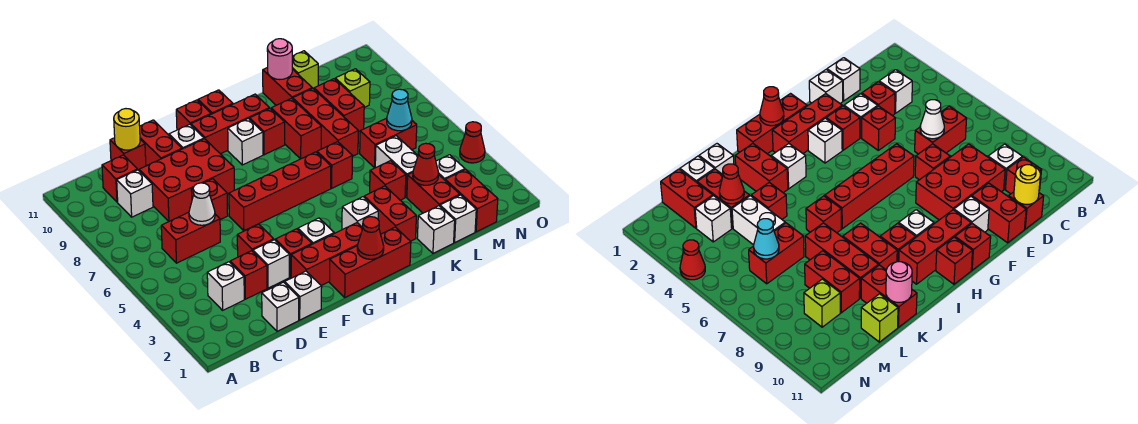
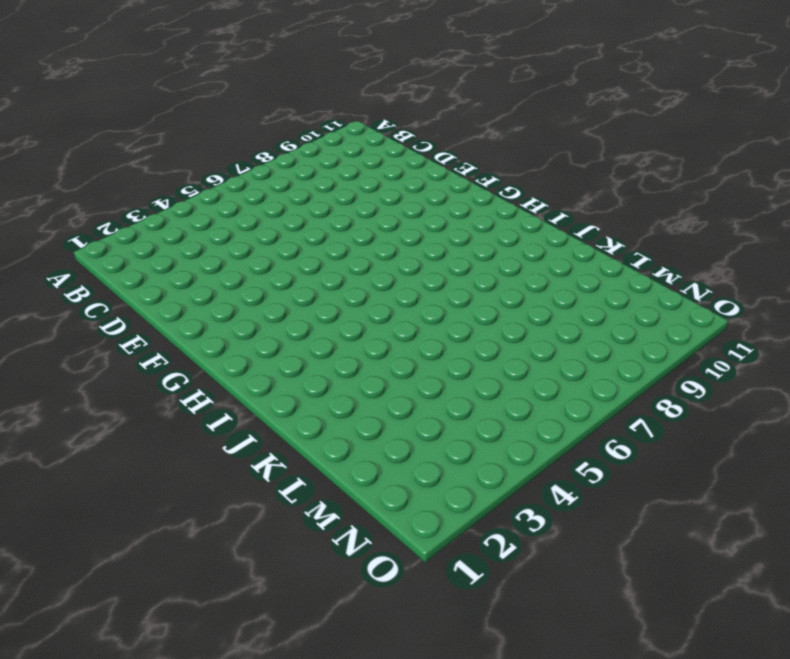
none -> white 1x1 brick [207,262,244,310]
none -> red 1x2 brick [161,212,220,263]
none -> white 1x1 brick [117,170,153,217]
none -> red 1x1 brick [102,155,137,202]

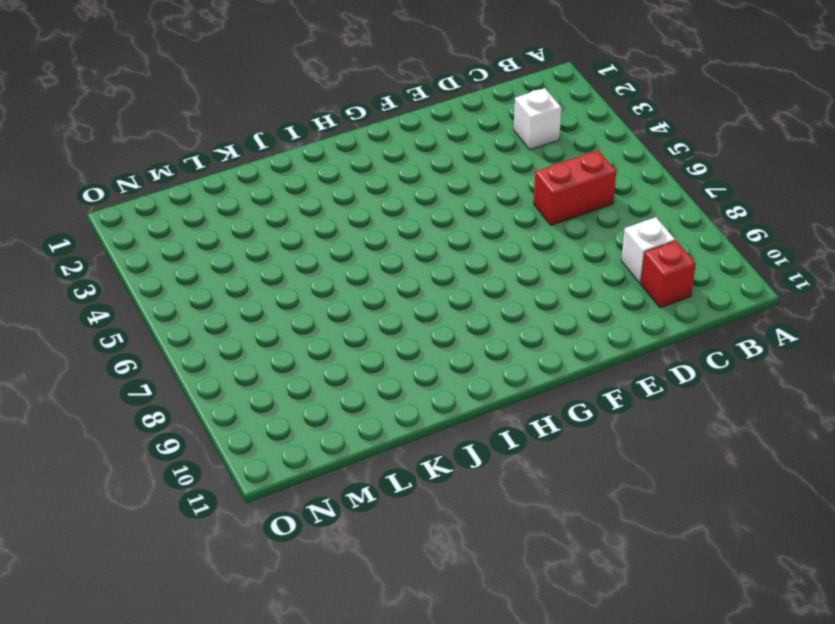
none -> white 1x1 brick [262,282,299,331]
none -> red 1x1 brick [230,251,267,299]
none -> red 2x3 brick [139,139,234,221]
none -> red 1x1 brick [110,138,146,170]

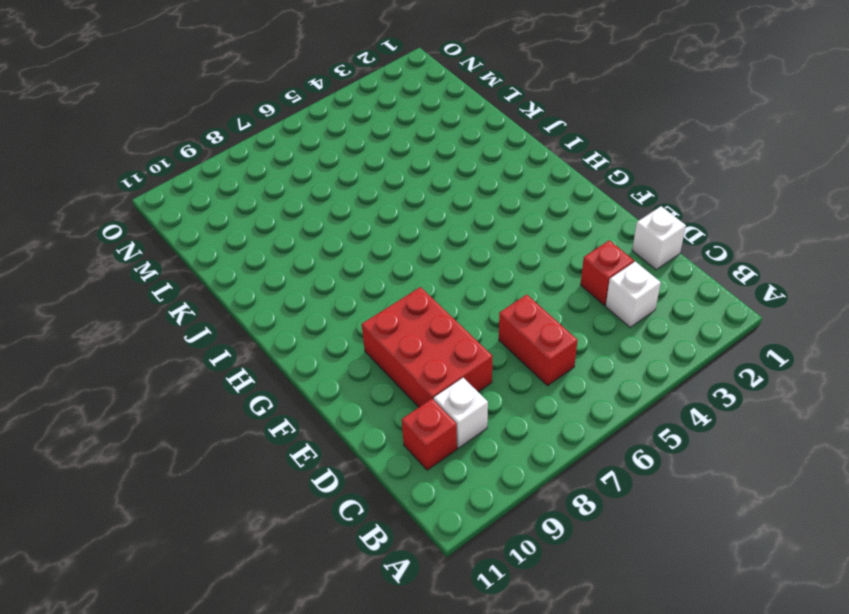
none -> red 1x1 brick [110,138,146,170]
none -> white 1x1 brick [285,271,322,320]
none -> white 1x1 brick [253,240,289,288]
none -> red 1x1 brick [237,224,274,257]

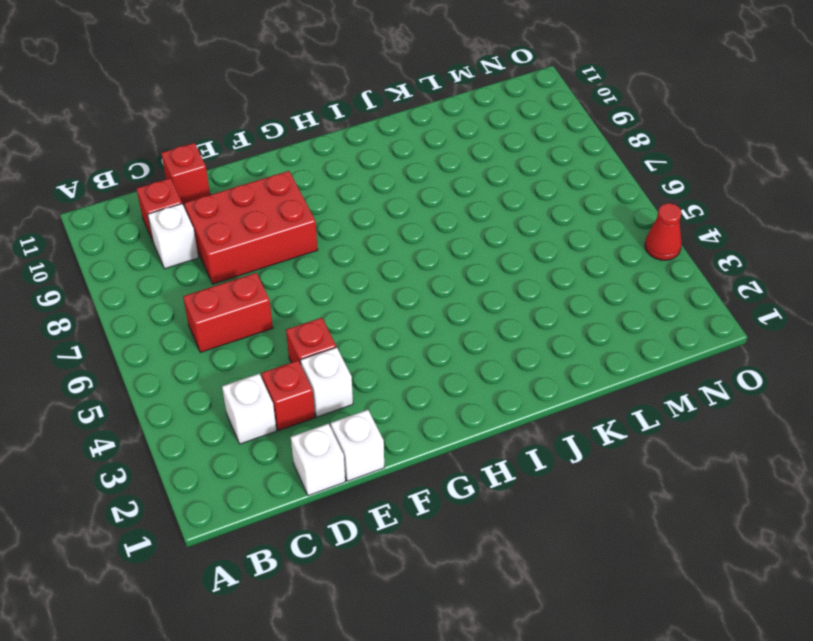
none -> red 1x1 brick [191,179,228,220]
none -> red 1x2 brick [140,120,182,166]
none -> red 1x3 brick [291,223,363,286]
none -> red 1x1 brick [275,229,312,277]

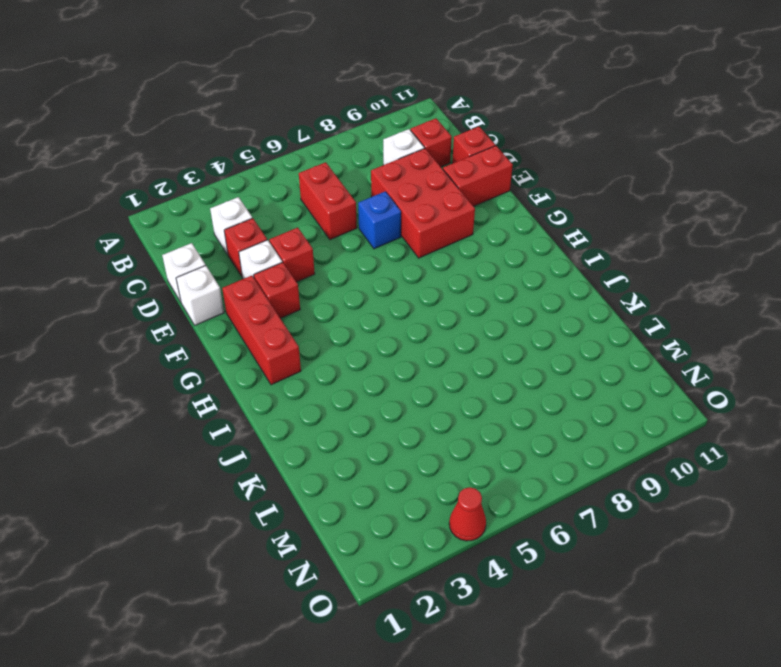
blue 1x1 brick [358,191,401,249] -> red 1x1 brick [191,179,228,220]
none -> red 1x4 brick [229,152,331,231]
none -> white 1x1 brick [169,124,204,149]
none -> red 1x3 brick [329,227,411,297]
none -> white 1x1 brick [298,218,334,244]

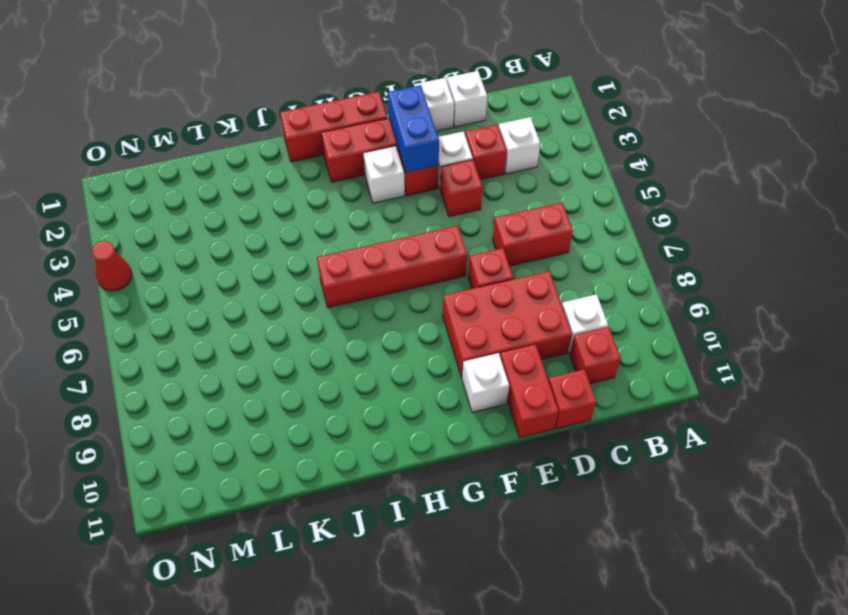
blue 1x2 brick [388,85,439,172] -> none
none -> red 1x3 brick [191,94,269,154]
none -> red 1x1 brick [176,100,211,130]
none -> white 1x1 brick [228,119,263,165]
none -> red 1x1 brick [198,90,233,114]

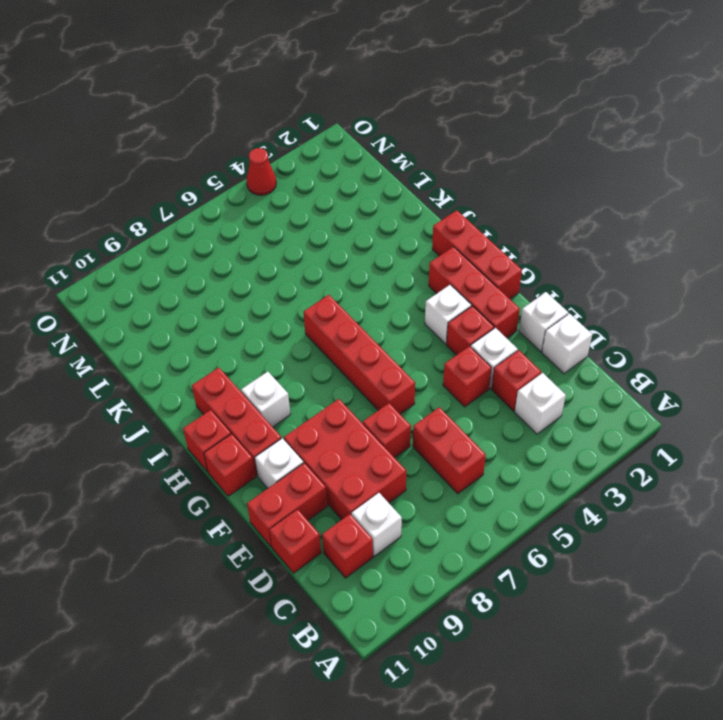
none -> white 1x1 brick [342,197,378,230]
none -> red 1x1 brick [250,108,285,155]
none -> red 1x2 brick [364,186,416,241]
none -> red 1x1 brick [317,142,353,188]

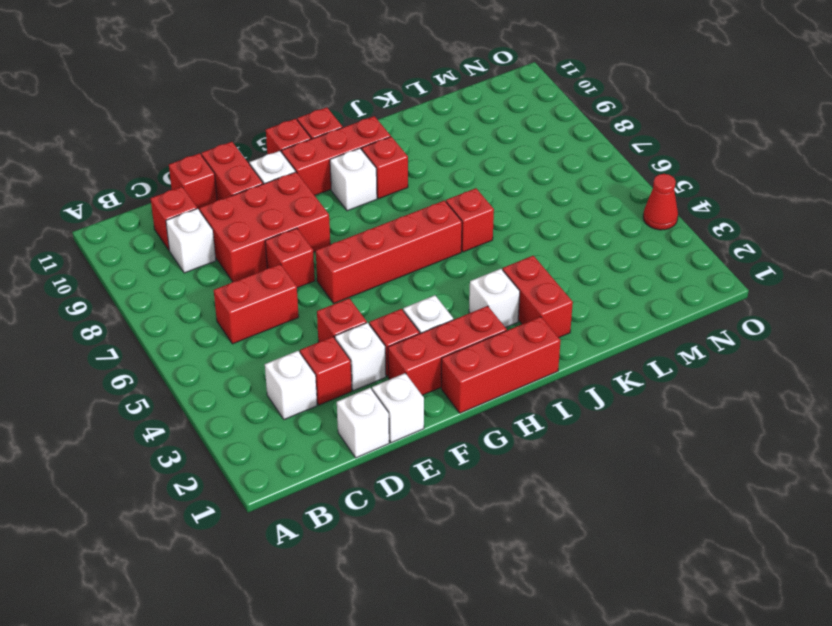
none -> red 1x2 brick [271,98,321,159]
none -> white 1x1 brick [417,206,455,253]
none -> red 1x1 brick [370,161,406,200]
none -> red 1x3 brick [293,88,358,156]

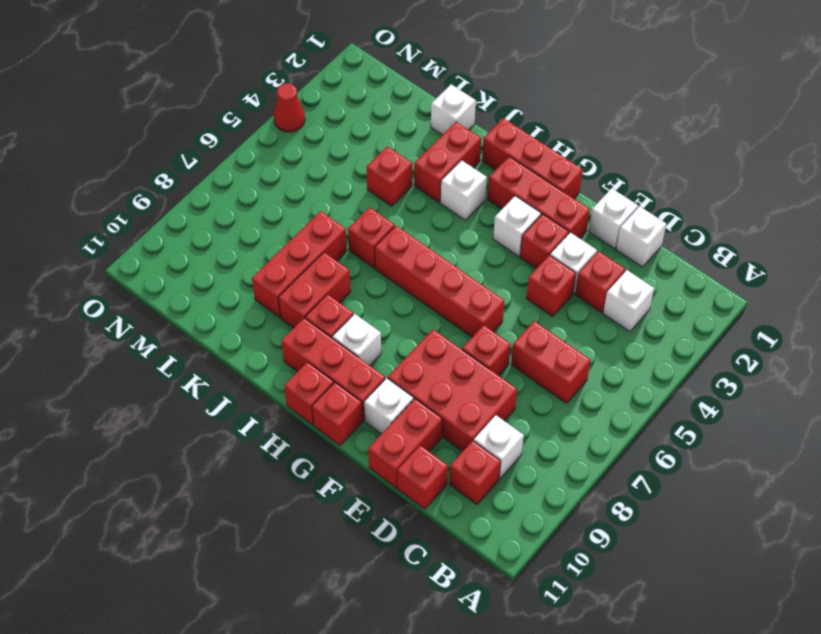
none -> red 1x2 brick [263,67,312,105]
none -> white 1x1 brick [440,195,476,243]
none -> red 1x2 brick [407,173,460,213]
none -> white 1x2 brick [375,136,418,197]

